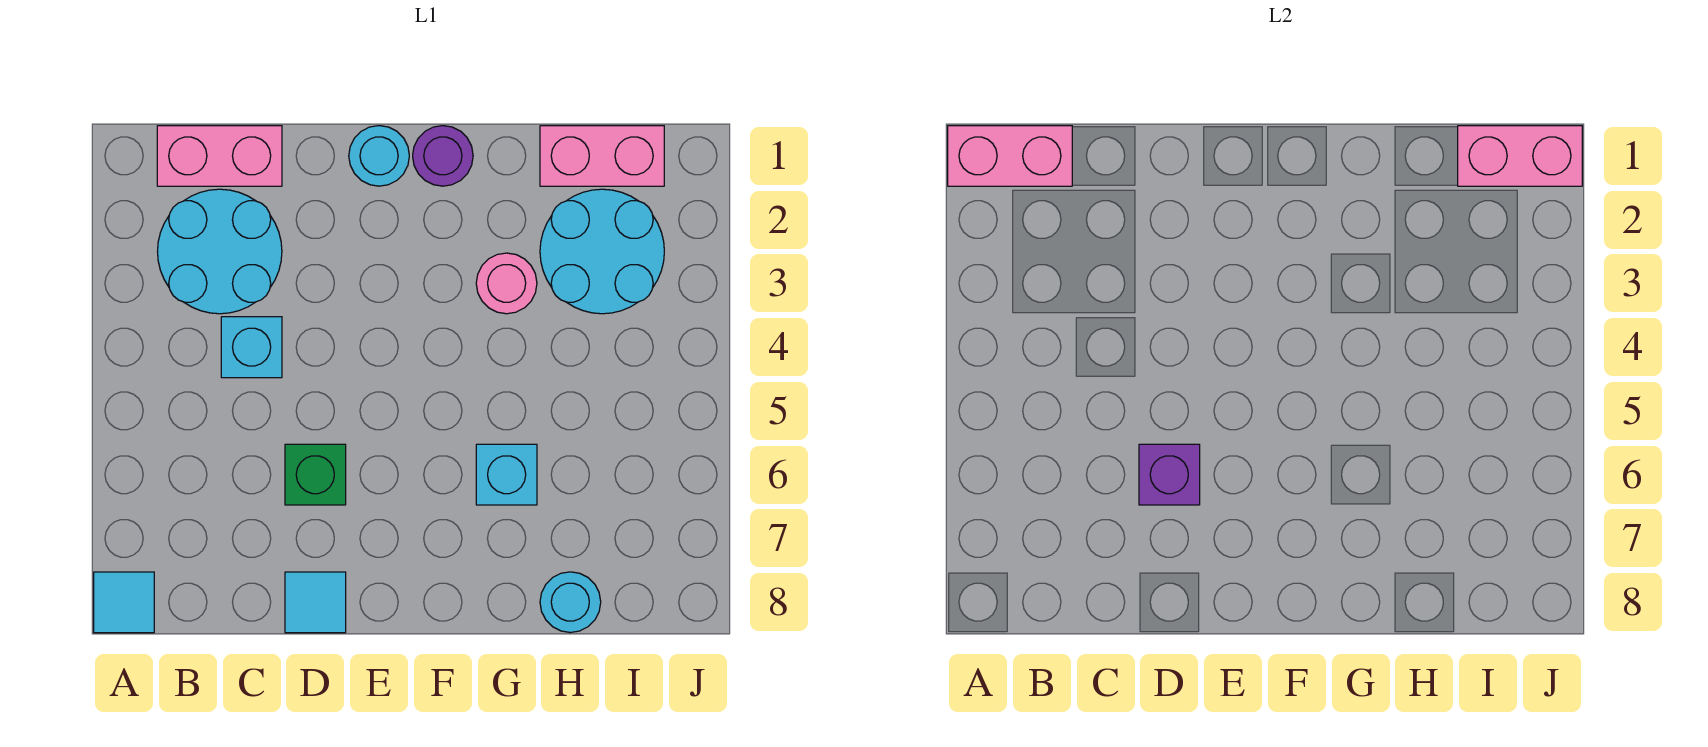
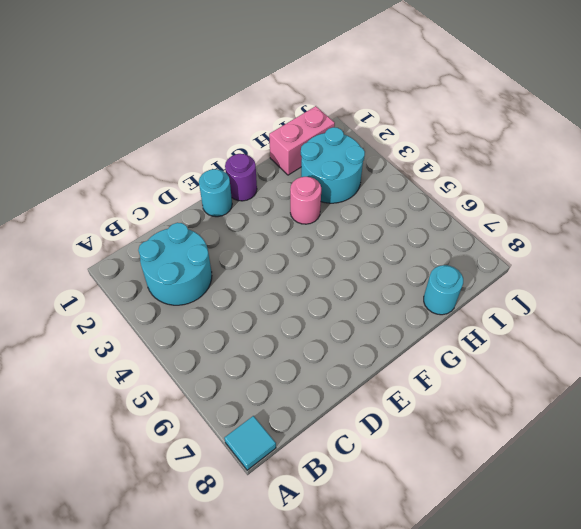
none -> pink 1x2 brick [157,126,282,186]
none -> cyan 1x1 brick [221,317,282,378]
none -> green 1x1 brick [285,444,346,505]

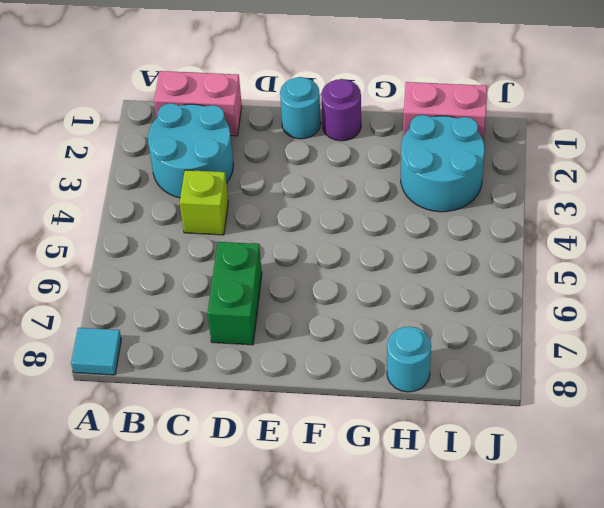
lime 1x1 brick [180,170,228,235] -> cyan 1x1 brick [221,317,282,378]
green 1x2 brick [207,242,262,345] -> green 1x1 brick [285,444,346,505]
none -> cyan 1x1 tile [285,572,346,633]
none -> pink 1x1 round brick [476,253,537,314]
none -> cyan 1x1 brick [476,444,537,505]

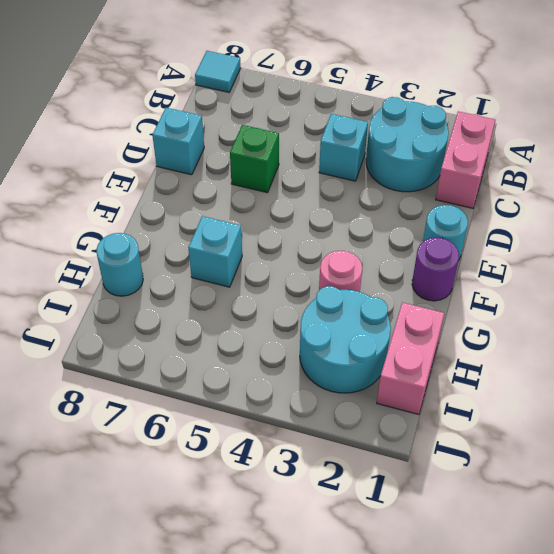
cyan 1x1 brick [152,108,204,175] -> cyan 1x1 tile [285,572,346,633]
none -> pink 1x2 brick [948,126,1072,186]
none -> purple 1x1 brick [1139,444,1200,505]
none -> pink 1x2 brick [1458,126,1582,186]

